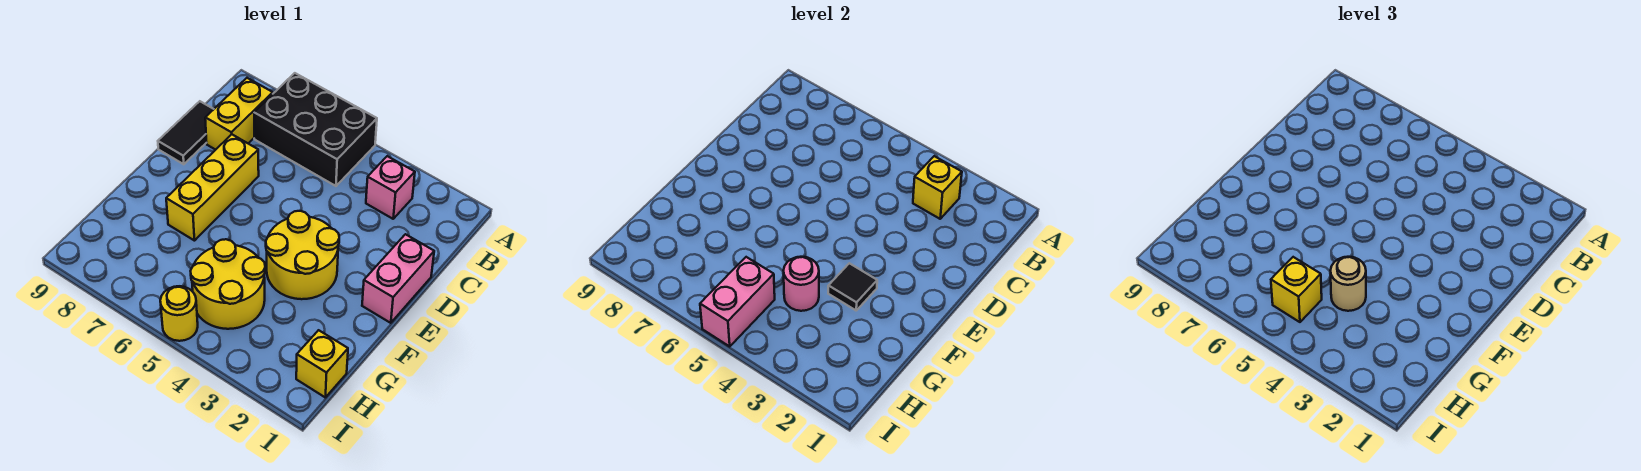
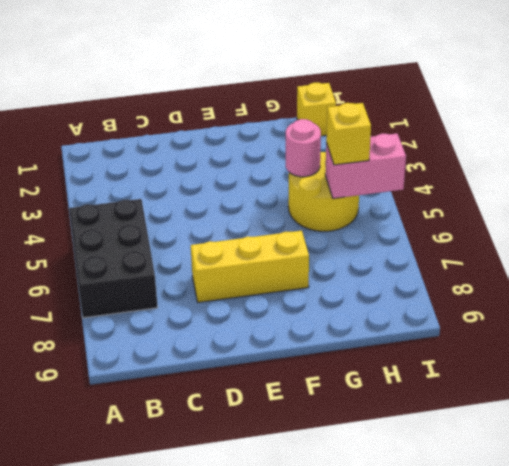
none -> pink 1x1 brick [366,156,415,219]
none -> yellow 1x2 brick [205,78,273,150]
none -> black 1x2 tile [158,101,214,164]

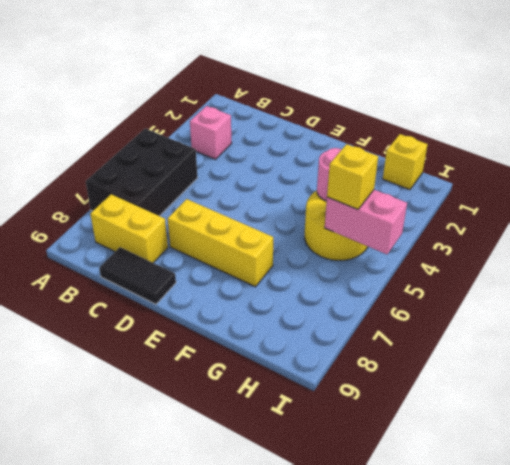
none -> pink 1x2 brick [362,234,434,323]
none -> yellow 2x2 round brick [266,211,339,299]
none -> yellow 1x1 round brick [160,286,198,341]

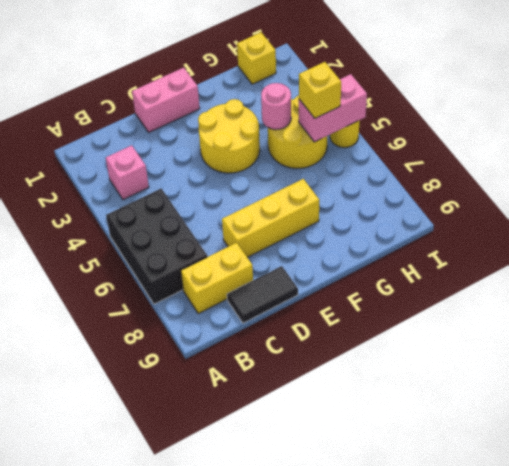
none -> yellow 1x1 brick [913,156,962,219]
none -> black 1x1 tile [828,263,877,310]
none -> tan 1x1 round brick [1331,257,1366,311]

